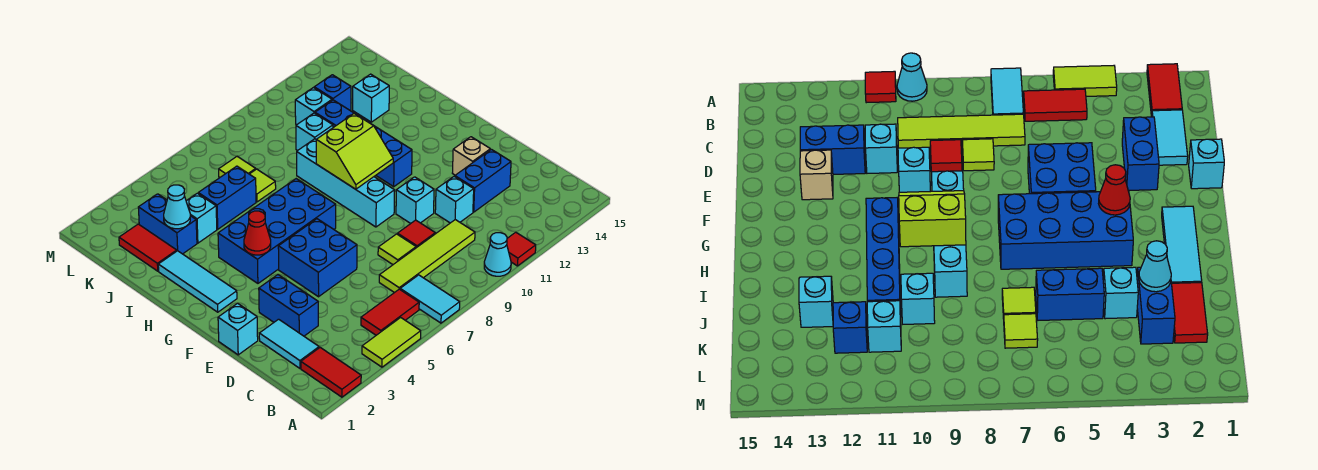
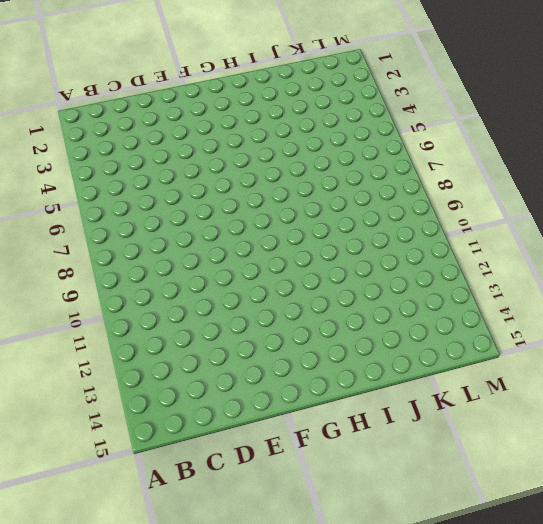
none -> red 1x2 tile [301,348,361,397]
none -> lime 1x2 tile [362,317,421,367]
none -> cyan 1x2 tile [400,275,460,323]
none -> cyan 1x1 cone [484,233,511,276]

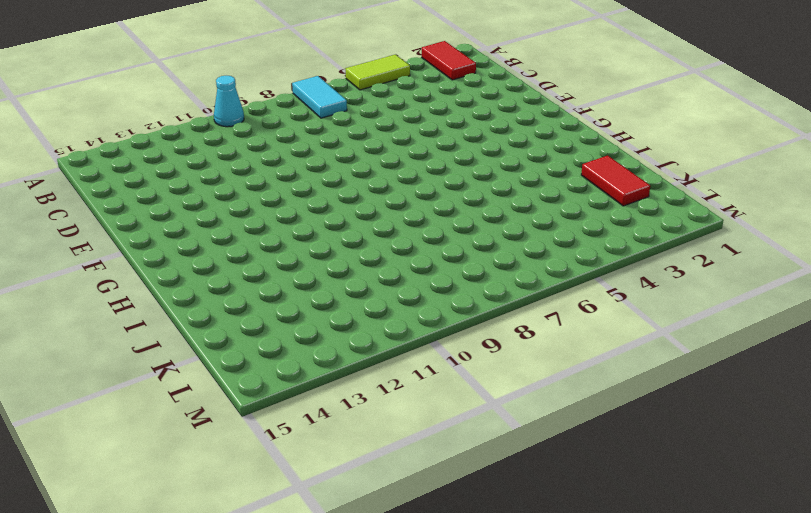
none -> red 1x1 tile [507,232,536,266]
none -> red 1x2 tile [361,289,419,335]
none -> cyan 1x2 tile [259,319,319,368]
none -> lime 1x4 tile [379,220,475,293]

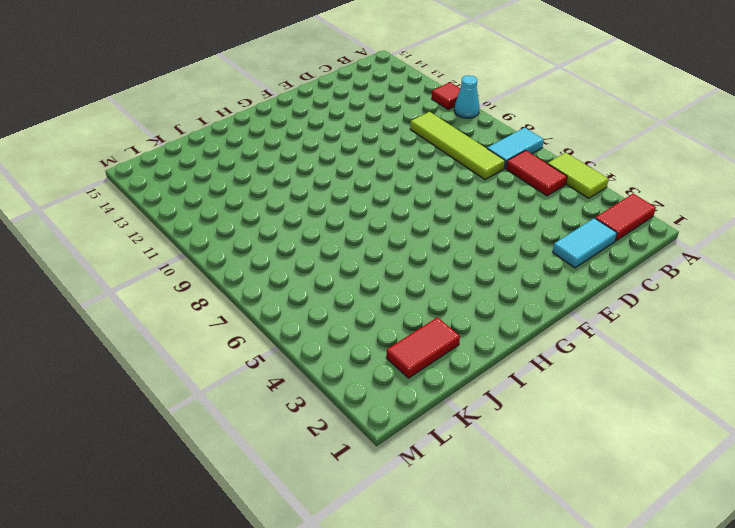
none -> blue 1x2 brick [259,275,318,336]
none -> lime 1x1 tile [378,234,416,264]
none -> red 1x1 tile [397,220,435,248]
none -> cyan 1x1 brick [435,177,474,223]

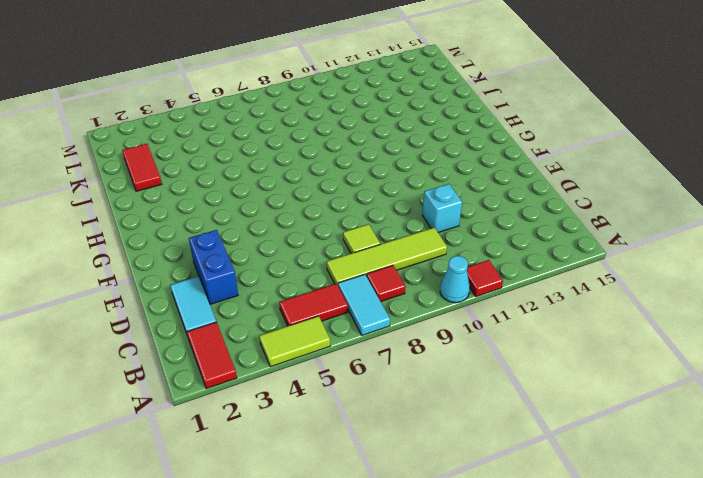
red 1x1 tile [366,265,406,302] -> red 1x1 tile moved to [397,220,435,248]
none -> blue 1x2 brick [455,149,511,212]
none -> cyan 1x1 brick [218,303,258,355]
none -> blue 2x2 brick [278,219,357,297]
none -> cyan 1x1 brick [396,177,434,224]

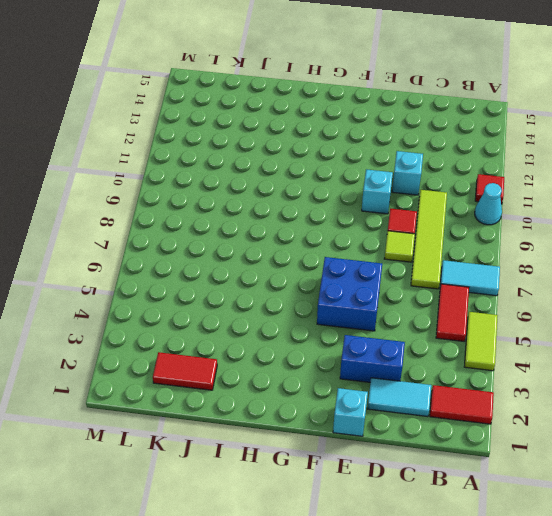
none -> blue 1x2 brick [455,149,511,212]
none -> tan 1x1 brick [453,137,490,175]
none -> cyan 1x4 brick [297,139,395,227]
none -> cyan 1x3 tile [158,251,237,312]

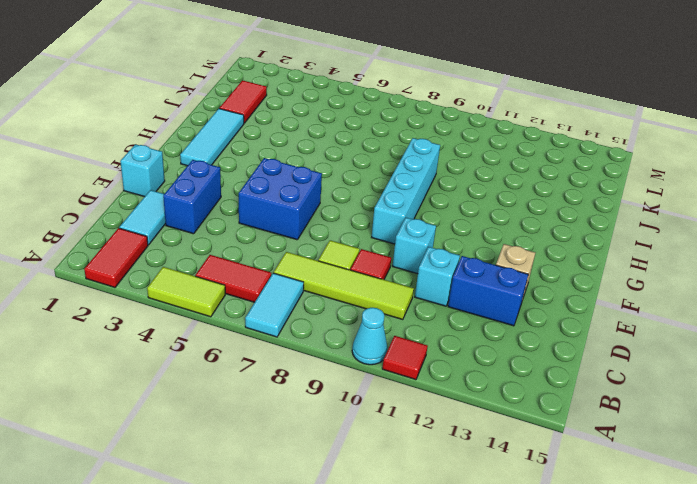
none -> blue 2x4 brick [218,179,336,283]
none -> blue 1x4 brick [315,100,412,187]
none -> blue 1x2 brick [138,194,197,254]
none -> cyan 1x1 brick [186,193,217,243]

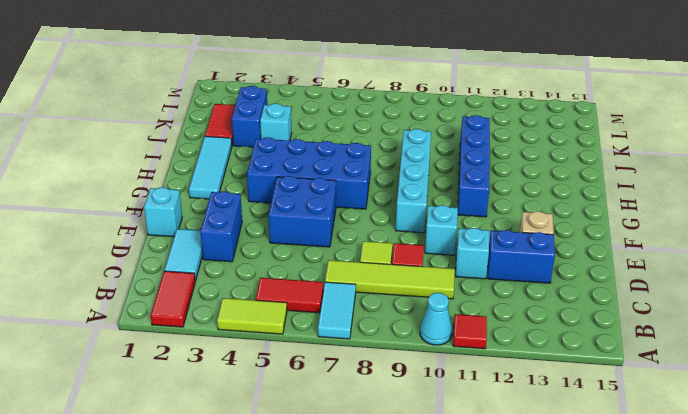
none -> blue 1x2 brick [198,166,256,229]
none -> lime 1x1 tile [250,169,276,202]
none -> cyan 1x1 brick [296,113,333,151]
none -> cyan 1x1 brick [353,74,389,122]

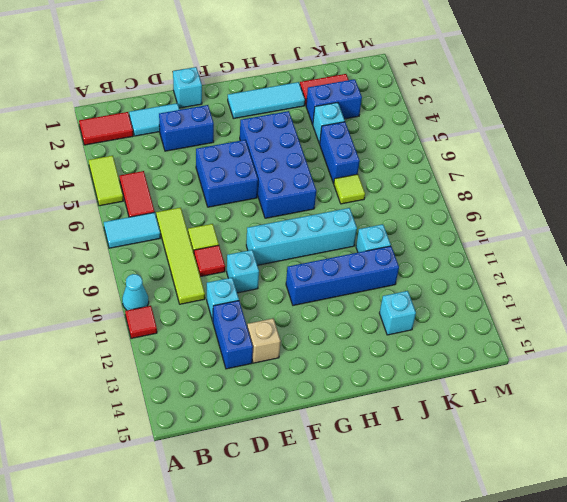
none -> lime 1x1 tile [219,157,256,177]
none -> cyan 1x1 brick [295,88,332,125]
none -> blue 1x1 brick [314,75,351,111]
none -> red 1x1 cone [244,211,271,255]

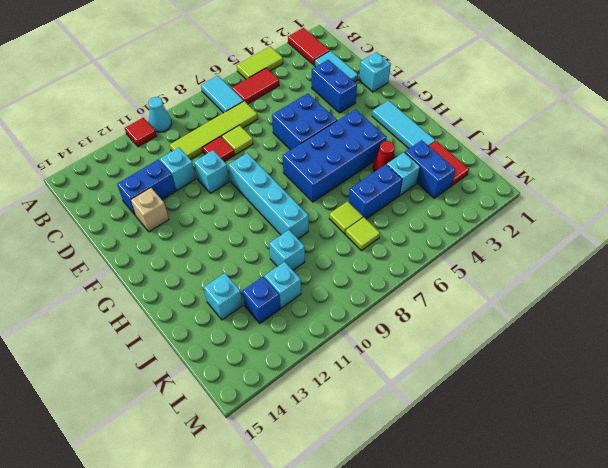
red 1x1 cone [373,141,395,172] -> red 1x1 cone moved to [244,211,271,255]
none -> blue 1x4 brick [315,100,412,187]
none -> lime 2x2 slope [316,113,393,189]
none -> cyan 1x1 cone [164,185,190,229]

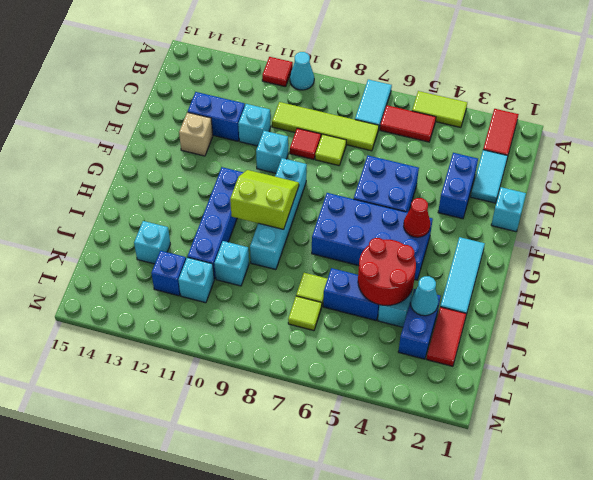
red 2x2 round brick [358,238,416,306] -> none

